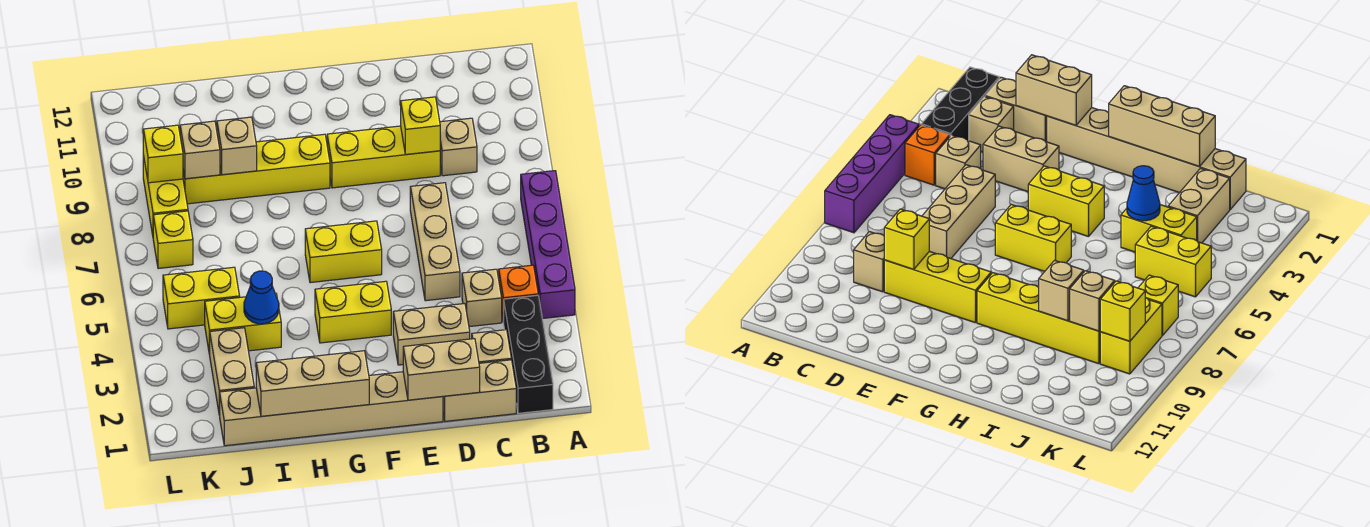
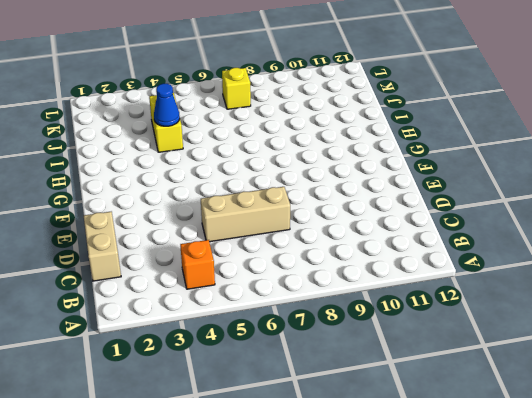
none -> purple 1x4 brick [521,171,575,319]
none -> black 1x3 brick [504,295,553,413]
none -> tan 1x1 brick [472,330,511,363]

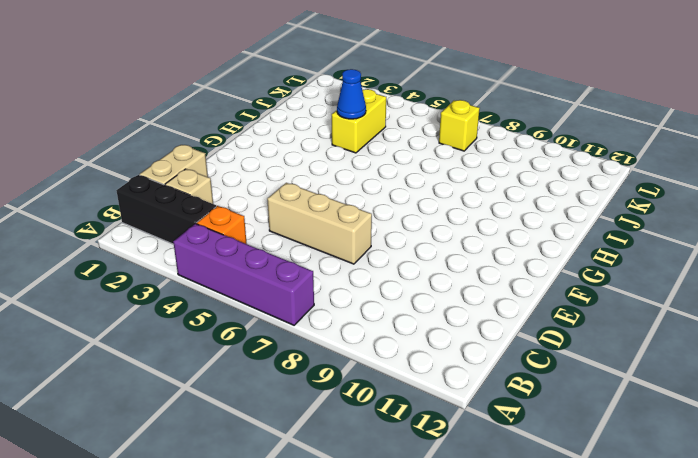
none -> tan 1x1 brick [462,269,502,327]
none -> tan 1x1 brick [440,118,477,176]
none -> tan 1x2 brick [393,304,470,365]

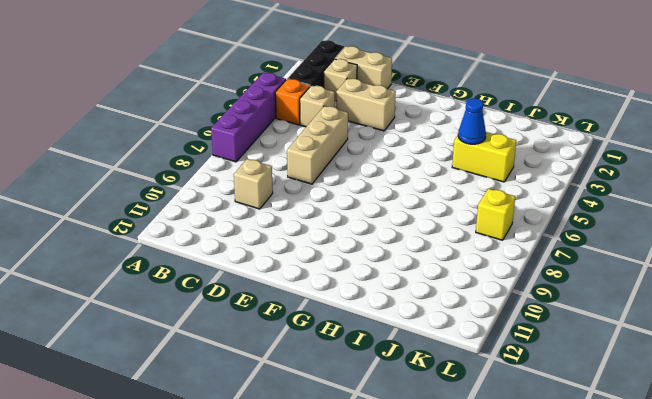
none -> yellow 1x3 brick [327,126,440,188]
none -> tan 1x6 brick [220,372,443,446]
none -> yellow 1x2 brick [315,281,391,343]

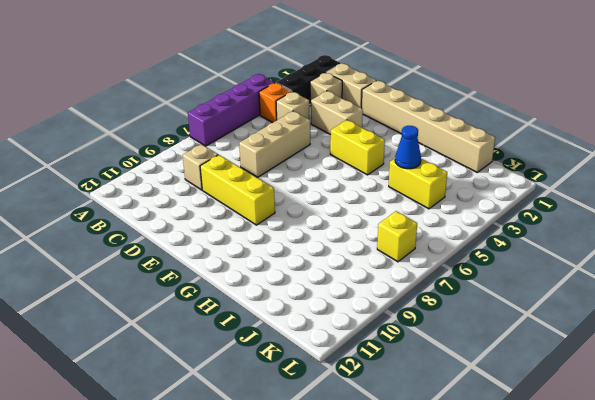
none -> yellow 1x2 brick [305,221,382,283]
none -> yellow 1x4 brick [183,134,330,204]
none -> tan 1x2 brick [210,328,254,415]

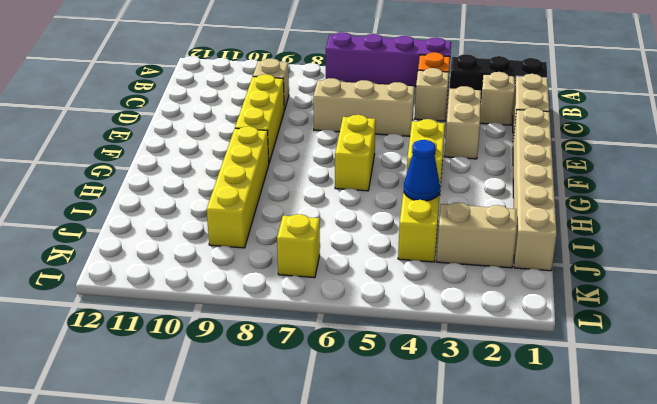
none -> yellow 1x2 brick [163,267,240,329]
none -> yellow 1x2 brick [143,155,188,235]
none -> tan 1x2 brick [403,339,480,400]

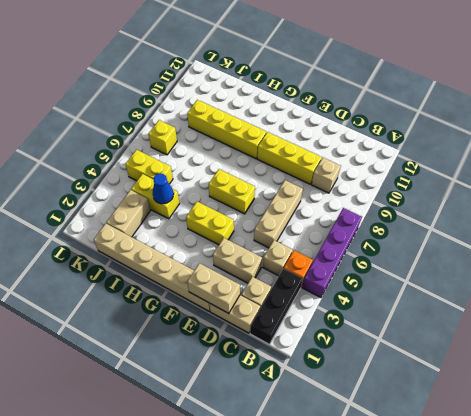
none -> yellow 1x2 brick [143,155,188,235]
none -> yellow 1x1 brick [401,97,440,155]
none -> tan 1x3 brick [256,351,369,416]

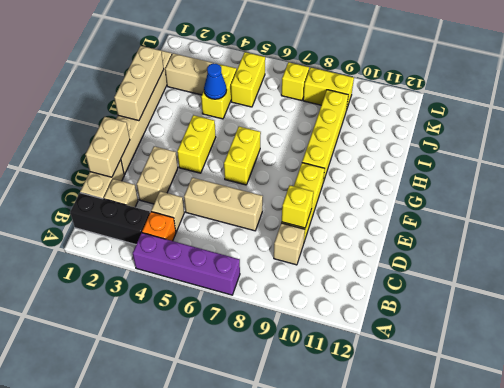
none -> tan 1x1 brick [217,117,257,175]
none -> tan 1x1 brick [180,121,220,179]
none -> yellow 1x1 brick [143,125,183,183]

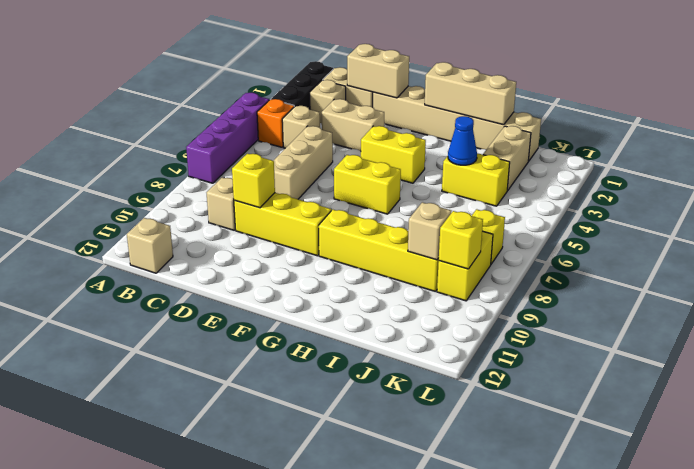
tan 1x1 brick [127,218,173,273] -> tan 1x1 brick moved to [217,117,257,175]
none -> yellow 1x2 brick [163,267,240,329]

